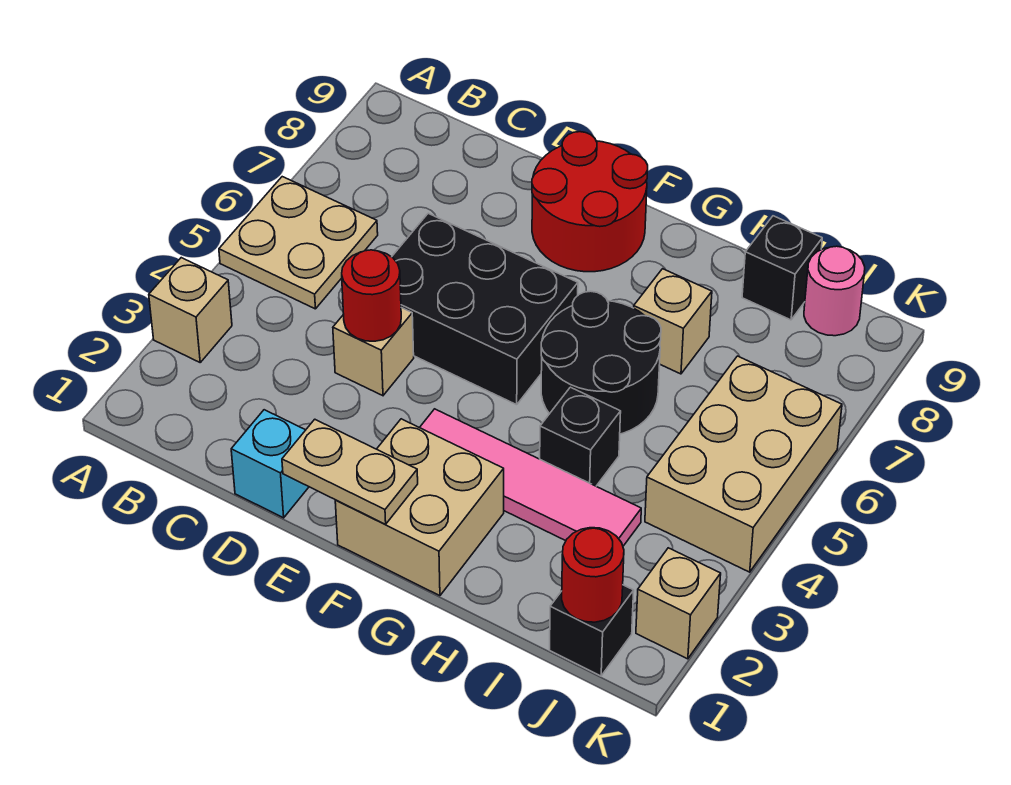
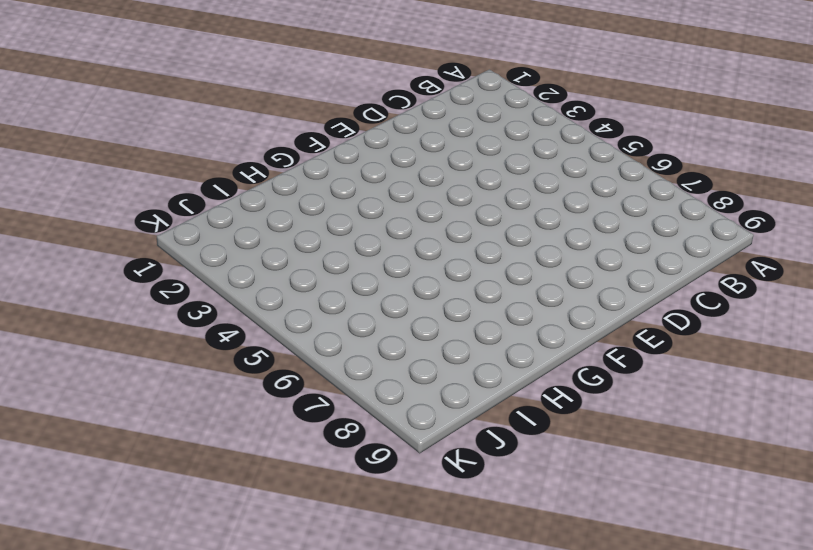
none -> tan 1x1 brick [149,258,232,362]
none -> tan 2x2 plate [219,177,378,309]
none -> cyan 1x1 brick [231,410,309,518]

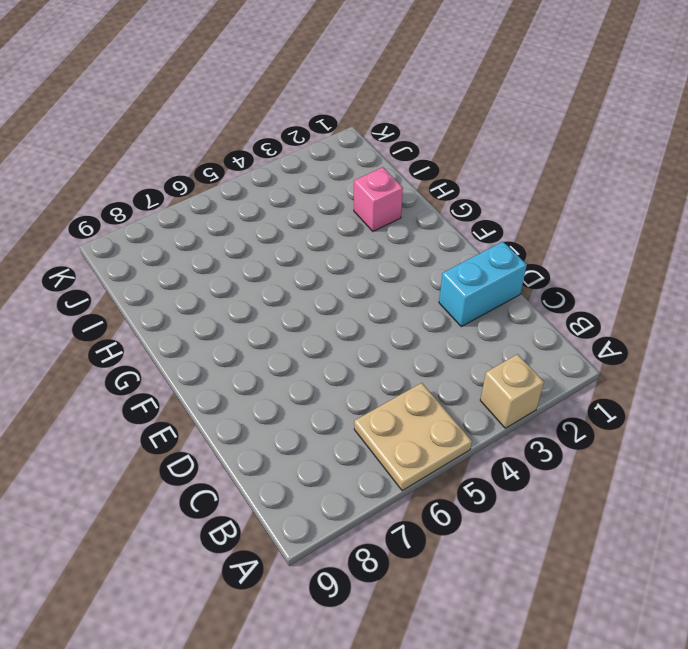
cyan 1x2 brick [439,242,527,327] -> cyan 1x1 brick [231,410,309,518]
pink 1x1 brick [354,167,403,231] -> none
none -> tan 1x1 brick [333,308,414,396]
none -> black 2x3 brick [392,213,578,405]
none -> red 2x2 round brick [532,132,648,272]

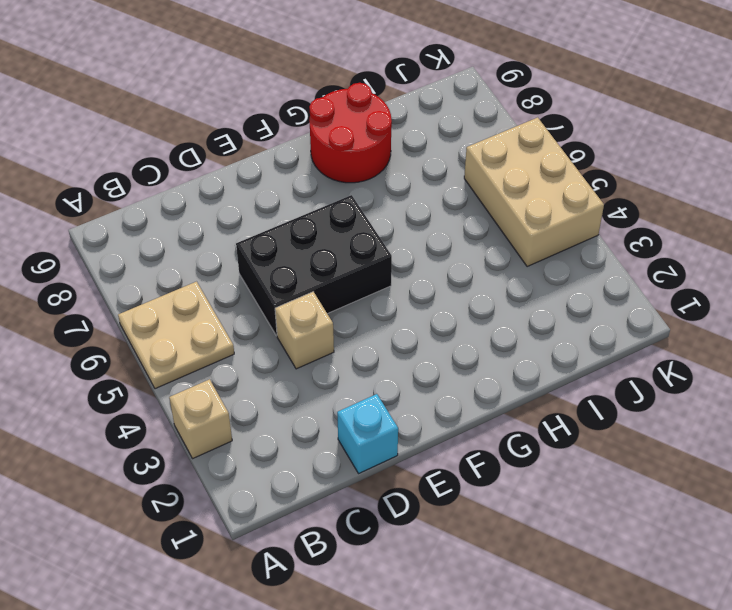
red 2x2 round brick [309,83,392,183] -> red 2x2 round brick moved to [532,132,648,272]
none -> tan 2x2 brick [335,419,504,596]
none -> pink 1x4 tile [420,409,641,546]
none -> black 2x2 round brick [541,291,661,434]

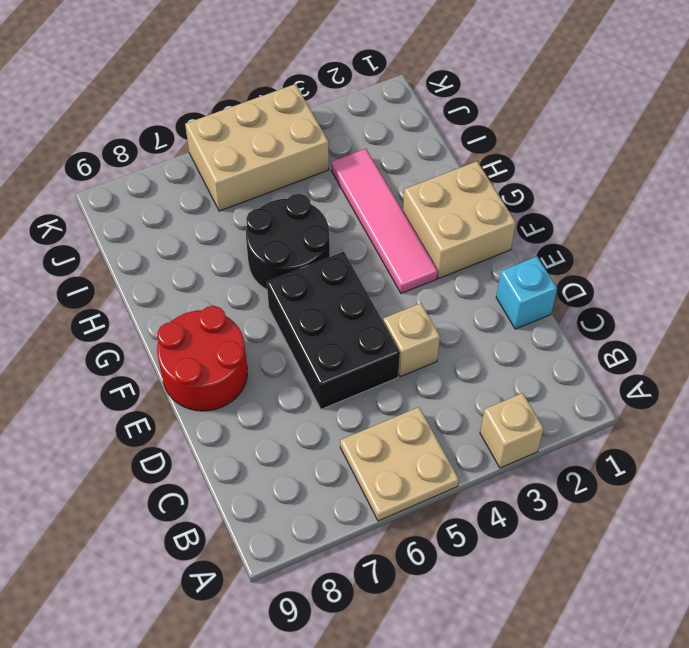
none -> black 1x1 brick [540,387,621,486]
none -> tan 1x1 brick [634,269,712,374]
none -> black 1x1 brick [742,216,822,320]

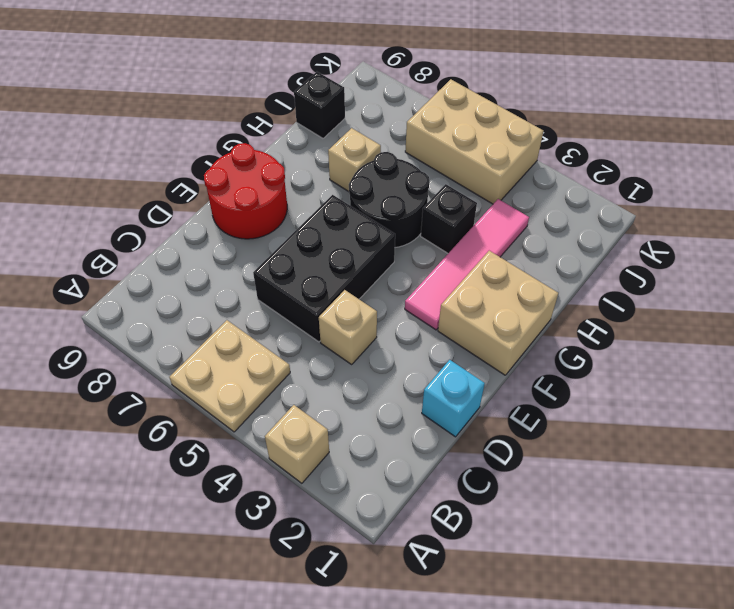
none -> black 1x1 brick [550,585,634,676]
none -> pink 1x1 round brick [804,246,865,336]
none -> tan 1x1 brick [636,548,721,659]

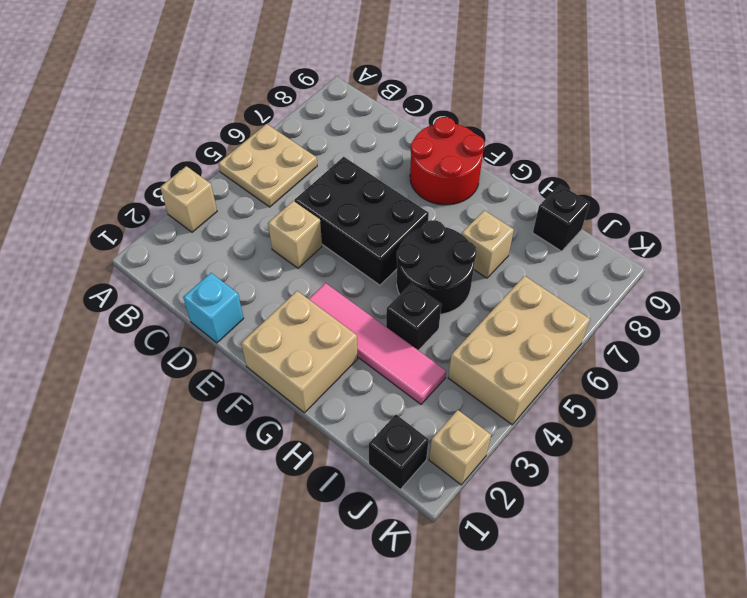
none -> pink 1x1 round brick [804,246,865,336]
none -> red 1x1 round brick [342,250,401,341]
none -> tan 1x2 plate [282,419,418,524]

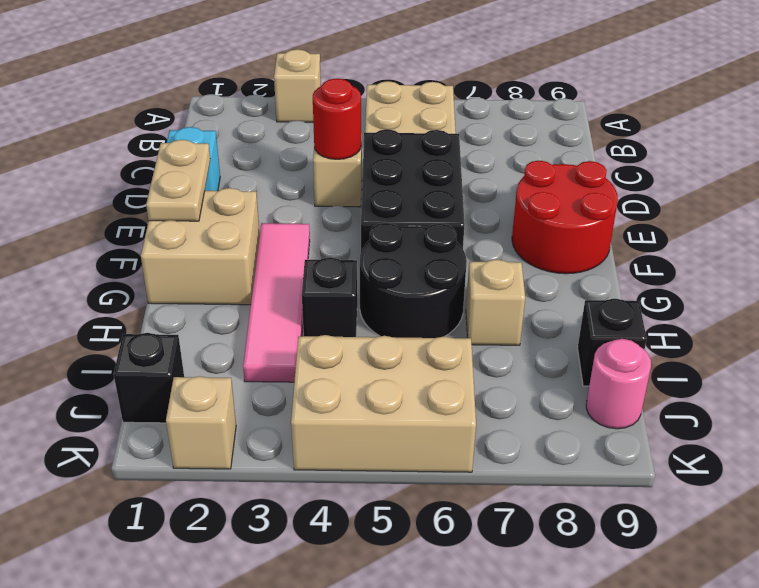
none -> red 1x1 round brick [562,528,624,622]

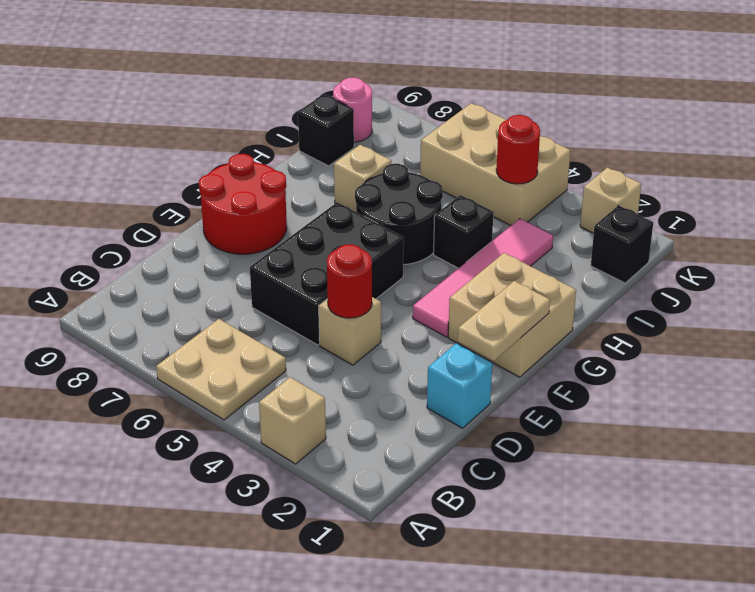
red 1x1 round brick [496,115,540,184] -> red 1x1 round brick moved to [562,528,624,622]

